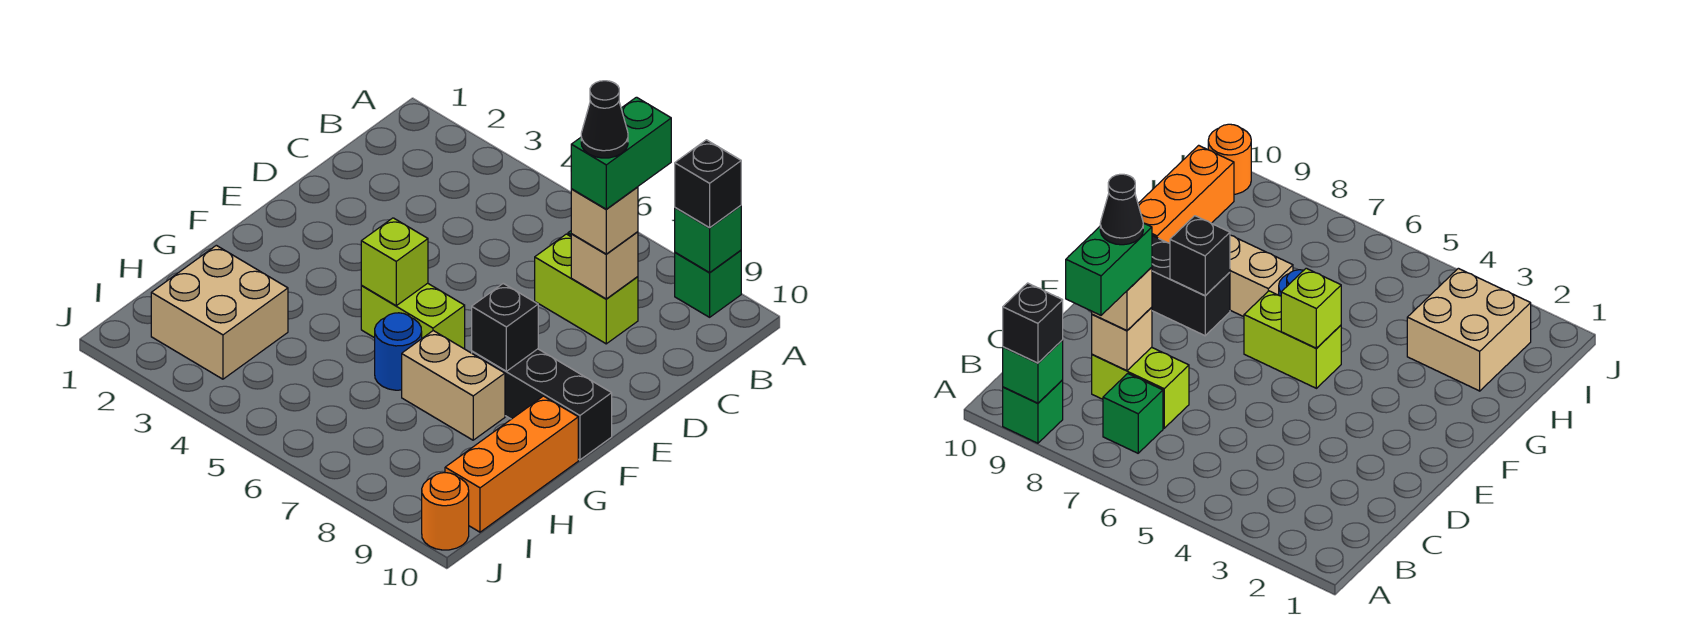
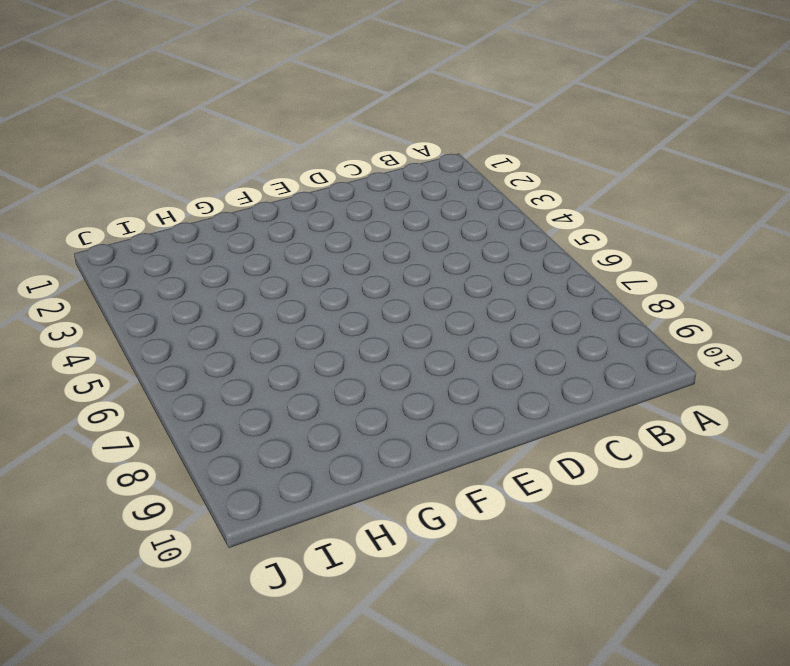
none -> green 1x1 brick [675,250,741,317]
none -> green 1x1 brick [1103,373,1163,453]
none -> lime 1x2 brick [535,234,638,344]

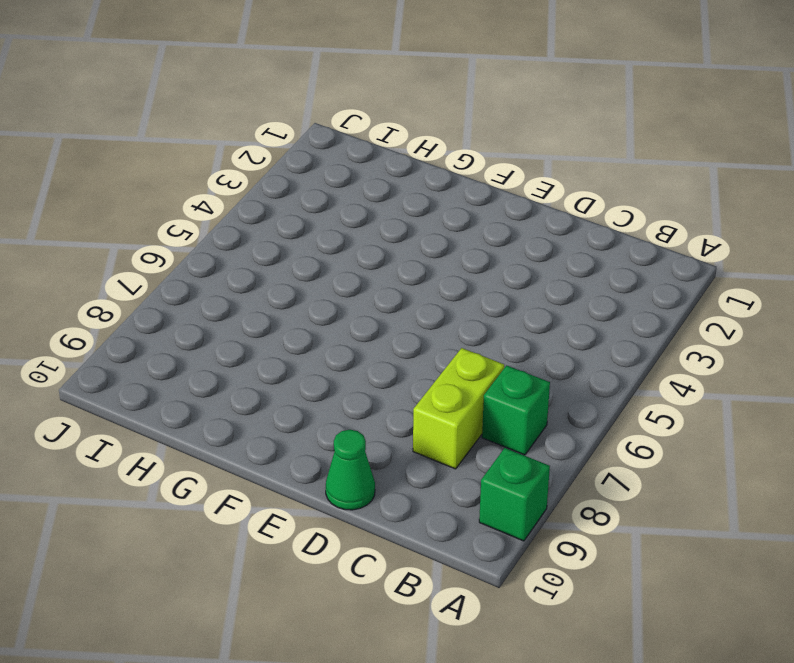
green 1x1 cone [326,430,375,510] -> none
none -> lime 1x2 brick [361,283,465,349]
none -> black 1x3 brick [472,349,612,460]
none -> blue 1x1 round brick [375,313,422,390]

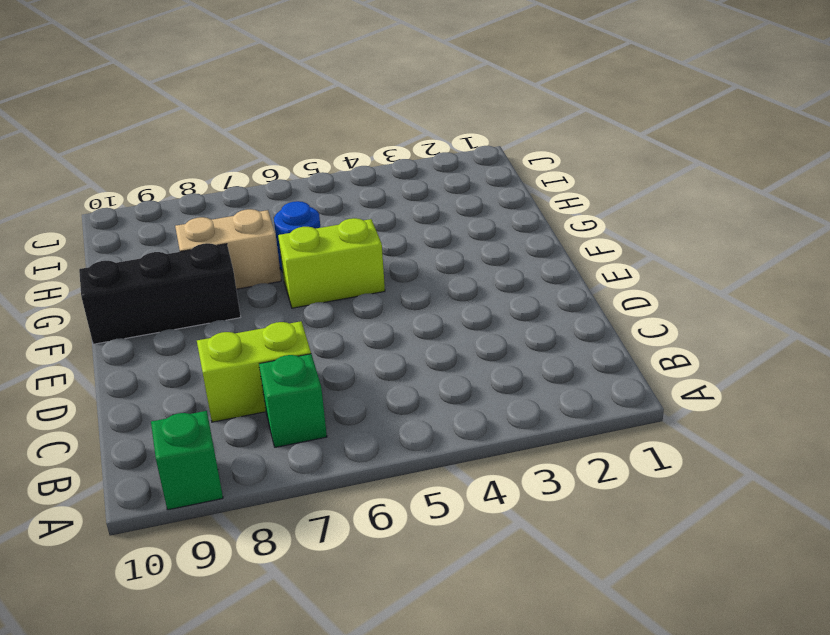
none -> orange 1x3 brick [445,396,578,532]
none -> tan 2x2 brick [151,245,288,379]
none -> orange 1x1 round brick [422,473,469,550]

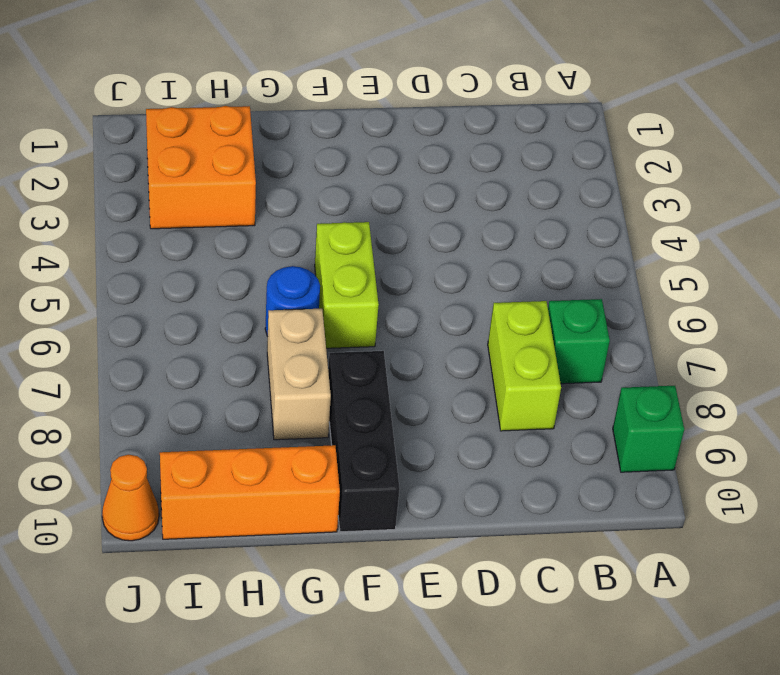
orange 2x2 brick [146,106,256,229] -> tan 2x2 brick [151,245,288,379]
orange 1x1 cone [102,455,159,541] -> orange 1x1 round brick [422,473,469,550]
none -> green 1x1 brick [675,206,741,272]
none -> tan 1x1 brick [571,232,638,299]
none -> lime 1x1 brick [361,218,428,306]

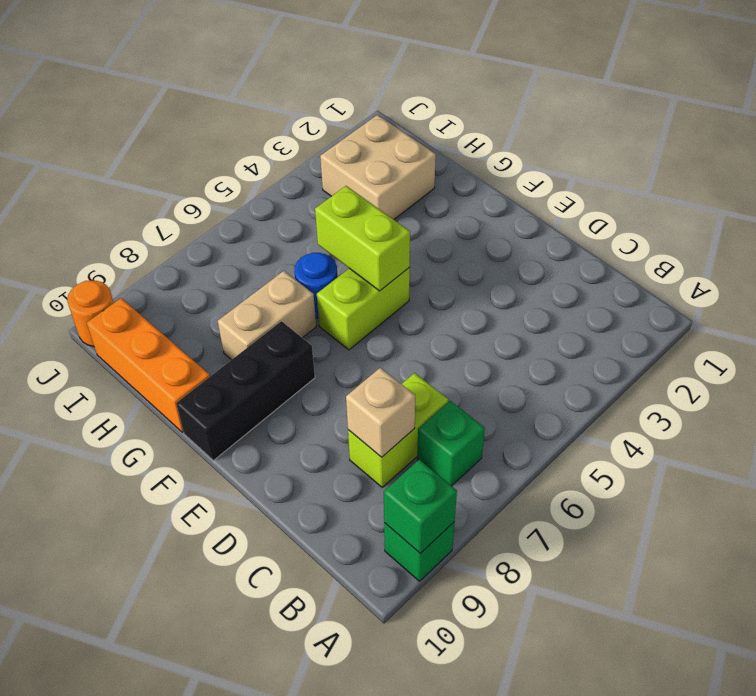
lime 1x2 brick [315,186,410,291] -> lime 1x1 brick [361,218,428,306]
none -> black 1x1 brick [472,283,538,371]
none -> black 1x1 brick [675,140,741,228]
none -> tan 1x1 brick [571,187,638,254]

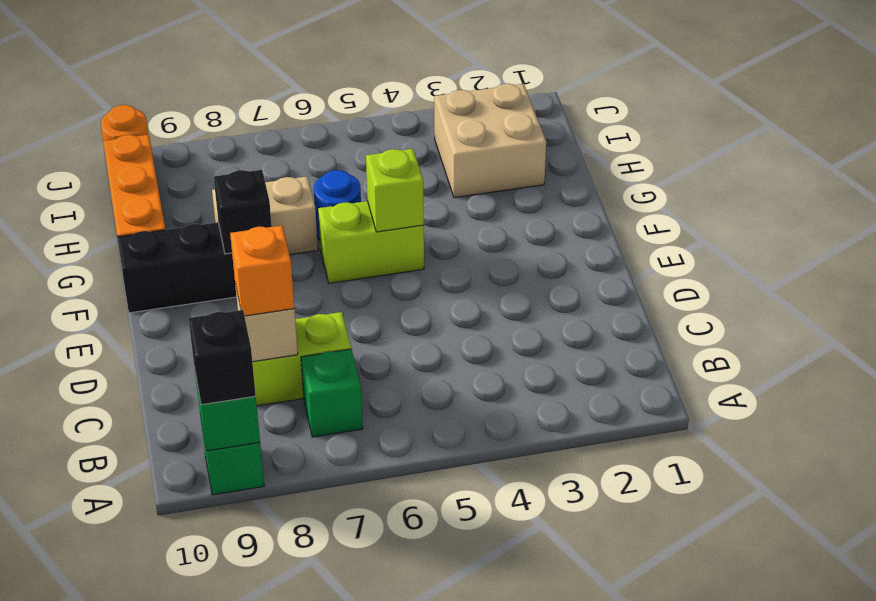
orange 1x1 brick [230,226,294,316] -> tan 1x1 brick [571,187,638,254]
none -> green 1x2 brick [571,97,671,209]
none -> black 1x1 cone [581,81,628,158]

